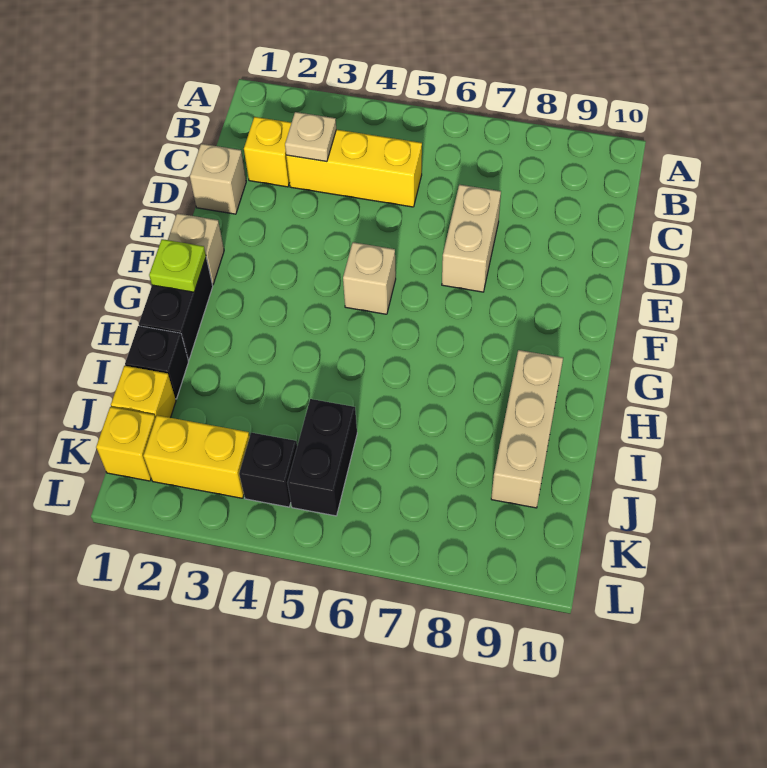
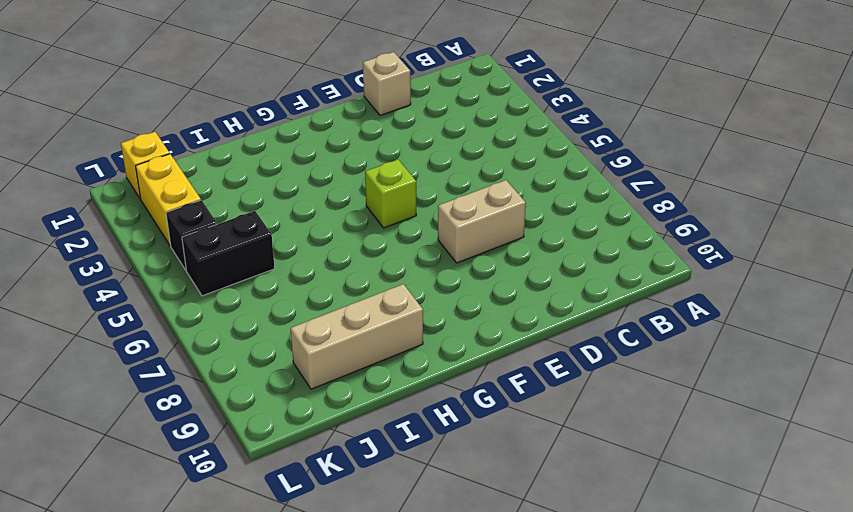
lime 1x1 brick [365,160,416,228] -> tan 1x1 brick [343,242,396,314]
none -> yellow 1x1 brick [244,117,291,187]
none -> yellow 1x3 brick [286,130,422,207]
none -> tan 1x1 brick [168,213,224,285]

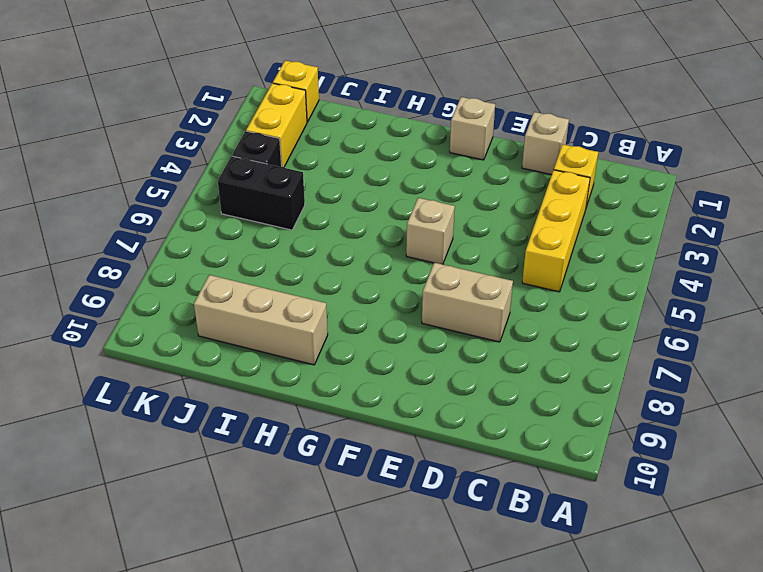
none -> black 1x2 brick [139,258,213,360]
none -> black 1x1 brick [125,326,189,399]
none -> yellow 1x1 brick [111,366,176,418]

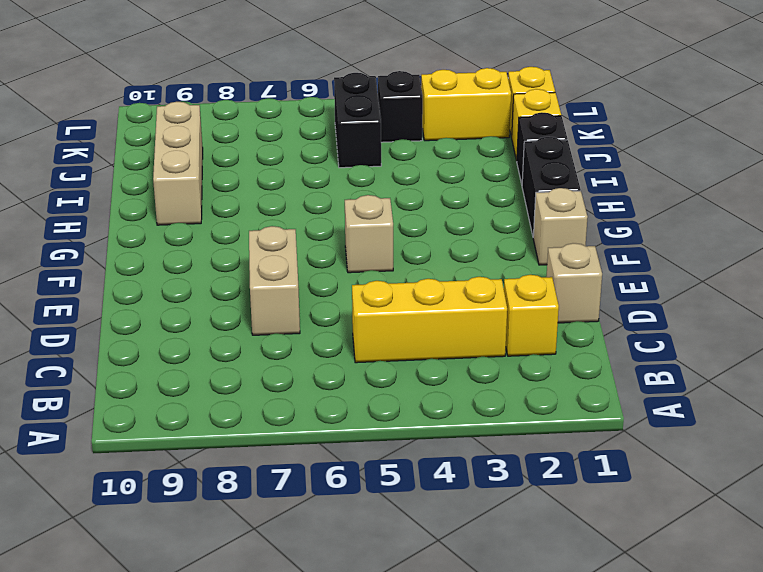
none -> tan 1x1 plate [285,112,336,162]
none -> lime 1x1 plate [149,239,206,292]

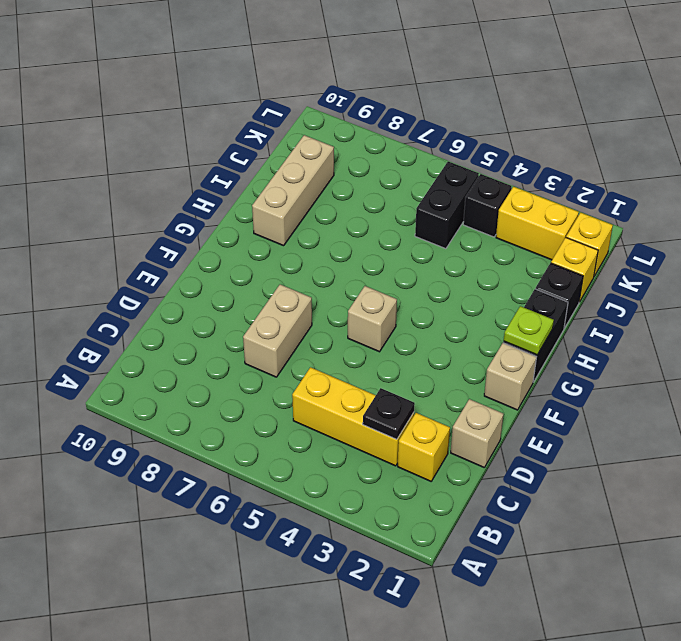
black 1x1 plate [363,388,415,439] -> tan 1x1 plate [285,112,336,162]

